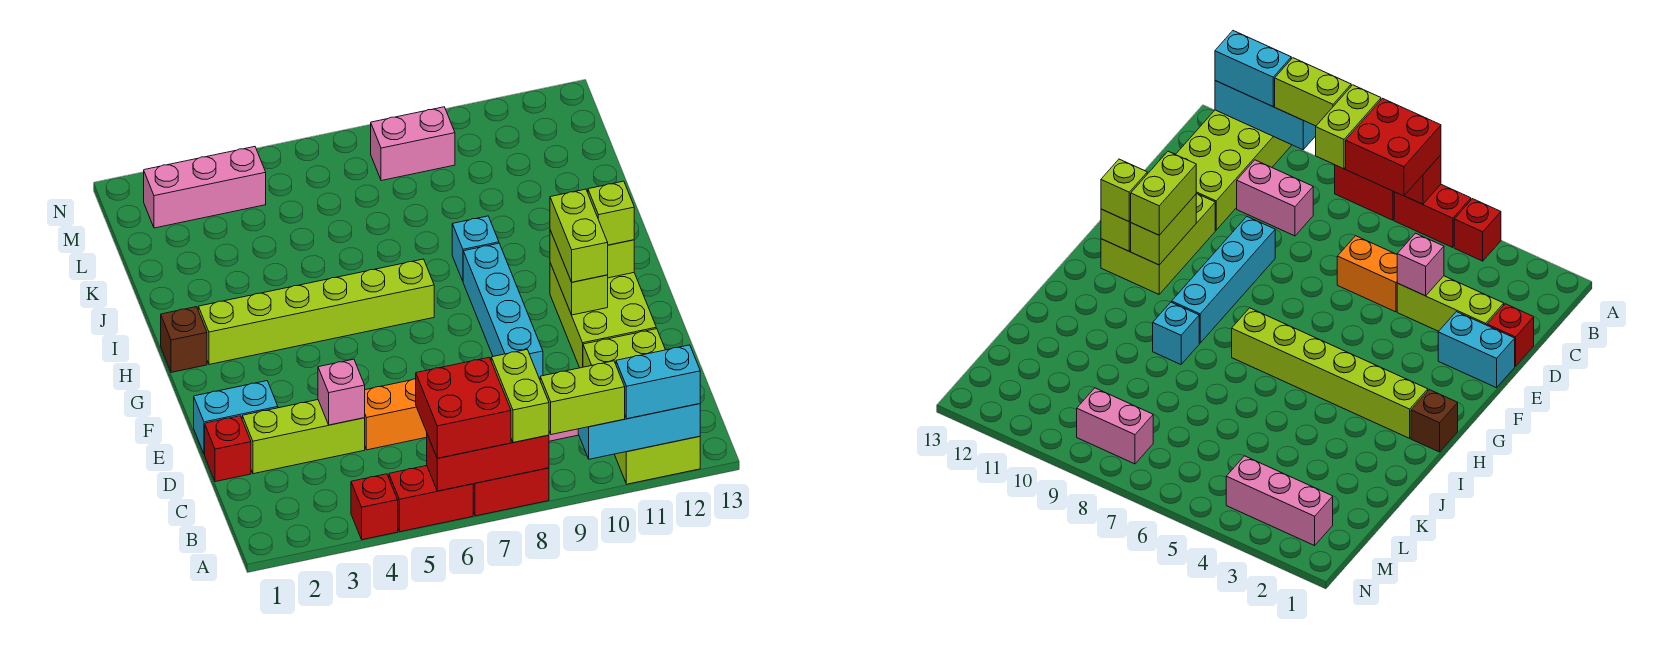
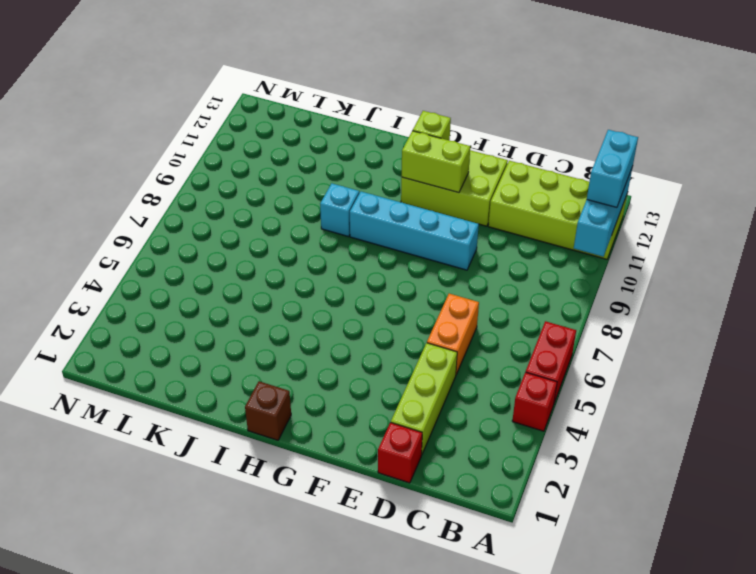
none -> red 1x2 brick [473,468,549,516]
none -> pink 1x2 brick [1237,160,1313,236]
none -> cyan 1x2 brick [194,381,278,454]

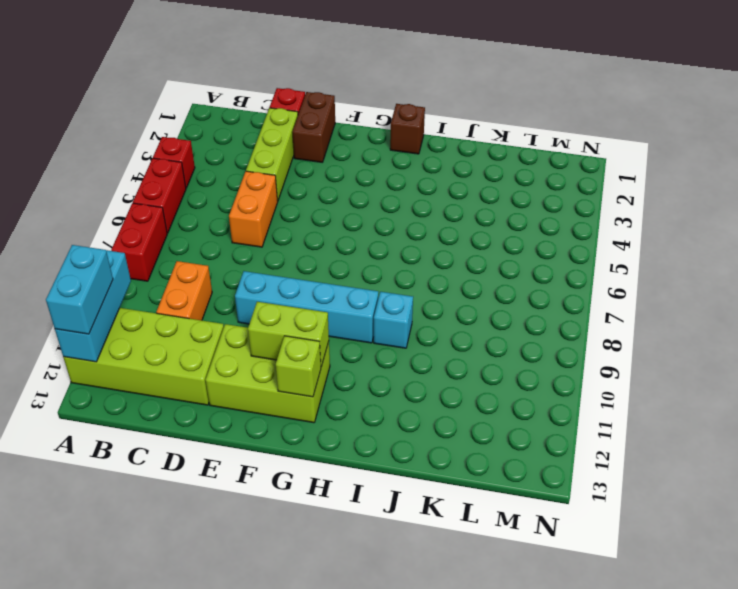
orange 1x2 brick [156,261,212,320] -> pink 1x2 brick [1237,160,1313,236]
brown 1x2 brick [292,92,335,162] -> cyan 1x2 brick [194,381,278,454]
none -> lime 1x6 brick [198,259,434,365]
none -> pink 1x3 brick [144,147,266,228]
none -> pink 1x2 brick [371,107,455,181]

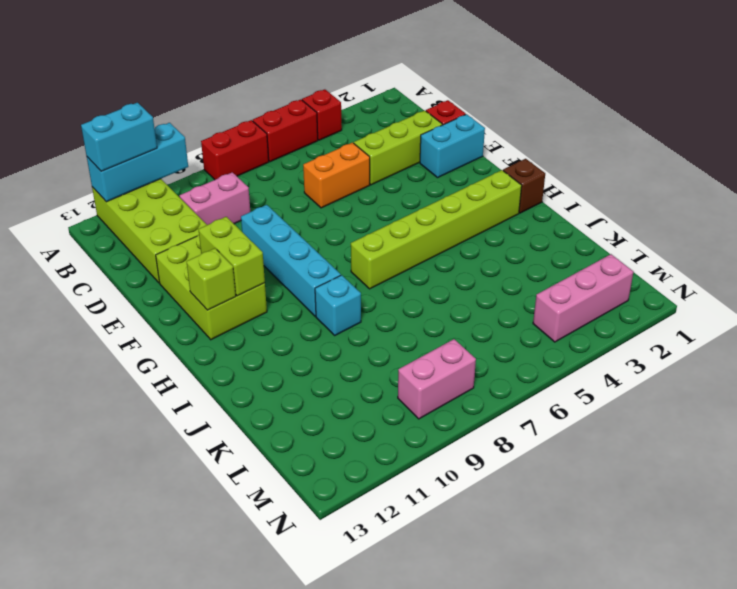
none -> red 1x3 brick [427,435,549,491]
none -> pink 1x1 brick [318,359,365,425]
none -> red 2x2 brick [416,357,511,458]

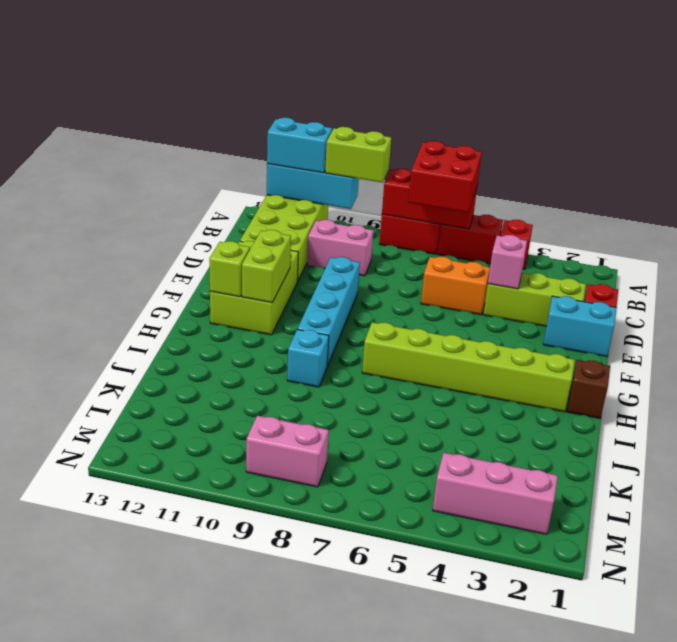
none -> lime 1x2 brick [491,350,549,443]
none -> lime 1x2 brick [550,189,608,282]
none -> lime 1x1 brick [588,181,634,245]

